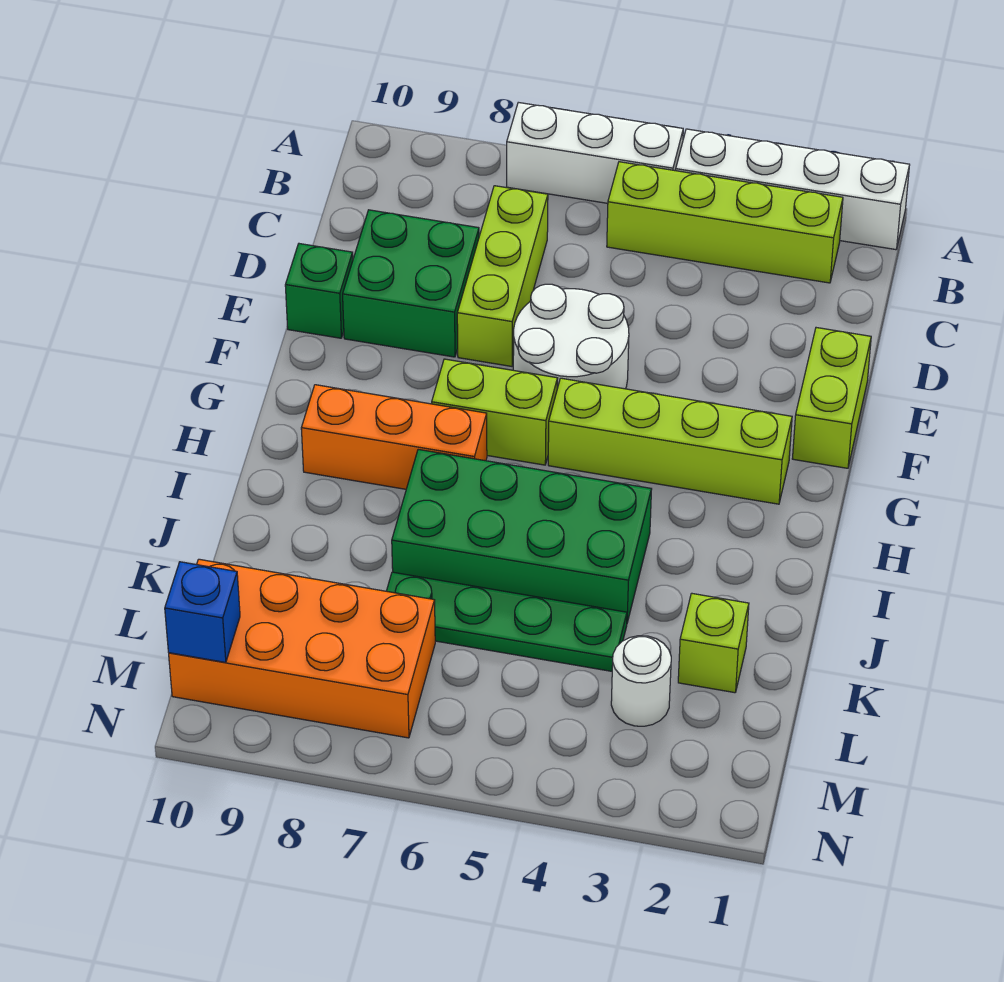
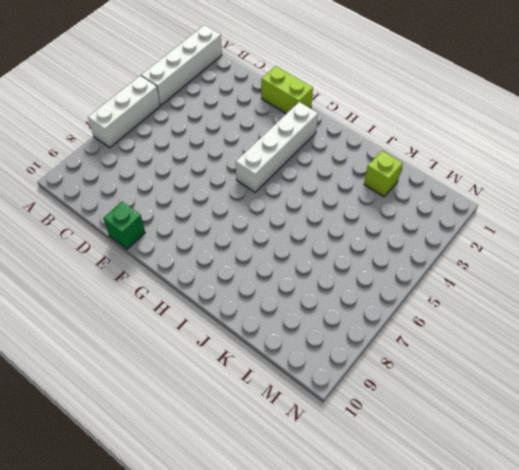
white 1x4 brick [236,102,318,192] -> lime 1x4 brick [548,378,792,504]
none -> lime 1x4 brick [607,162,843,283]
none -> lime 1x3 brick [457,186,548,366]
none -> green 2x2 brick [343,210,479,357]

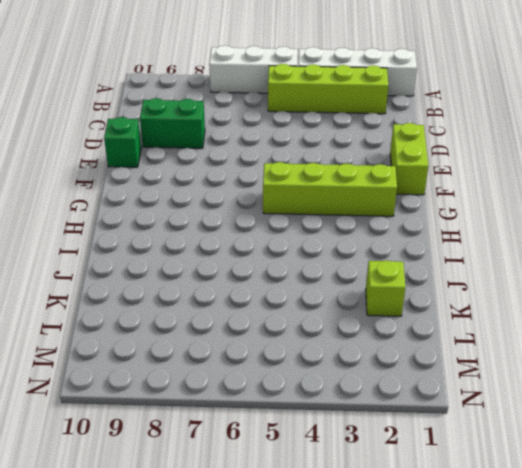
green 1x2 brick [140,98,205,148] -> green 2x2 brick [343,210,479,357]
none -> lime 1x3 brick [457,186,548,366]
none -> white 2x2 round brick [513,284,629,389]
none -> lime 1x2 brick [432,359,558,465]

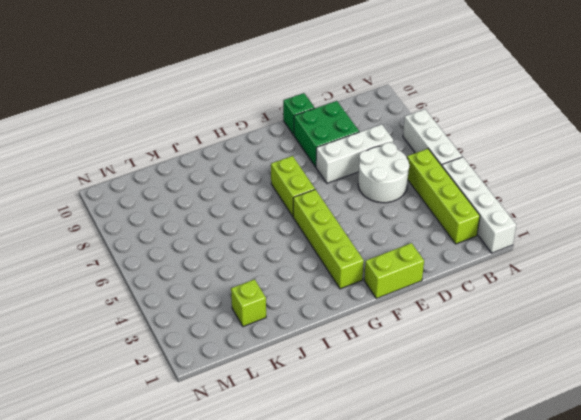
white 2x2 round brick [358,143,409,203] -> white 2x2 round brick moved to [513,284,629,389]
white 1x3 brick [316,124,393,183] -> lime 1x3 brick [457,186,548,366]
none -> orange 1x3 brick [301,385,487,489]
none -> green 2x4 brick [392,449,652,622]
none -> green 1x4 plate [387,572,627,671]

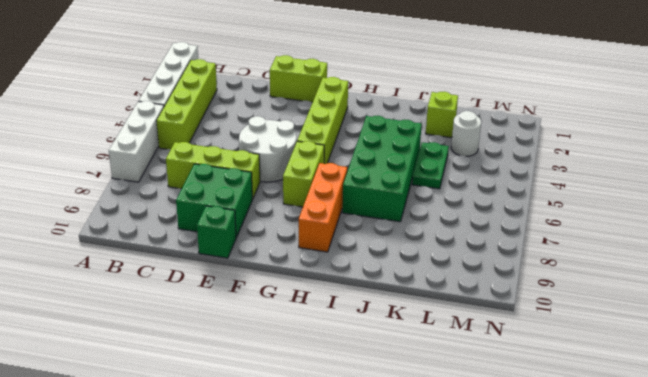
green 1x2 plate [412,142,449,189] -> green 1x4 plate [387,572,627,671]
none -> orange 2x4 brick [169,559,435,738]
none -> blue 1x1 brick [165,562,240,662]

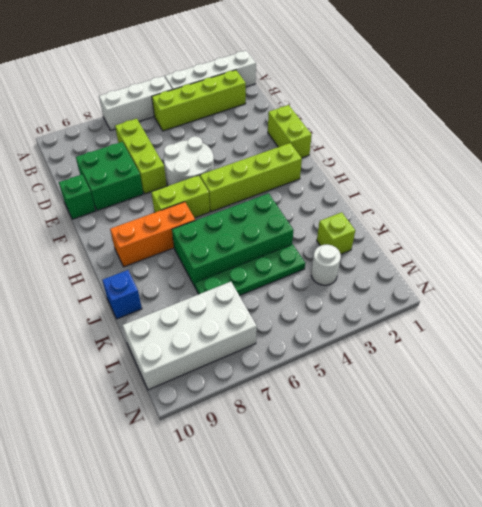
blue 1x1 brick [102,270,142,319] -> blue 1x1 brick moved to [165,562,240,662]
white 2x4 brick [122,282,257,390] -> orange 2x4 brick [169,559,435,738]

